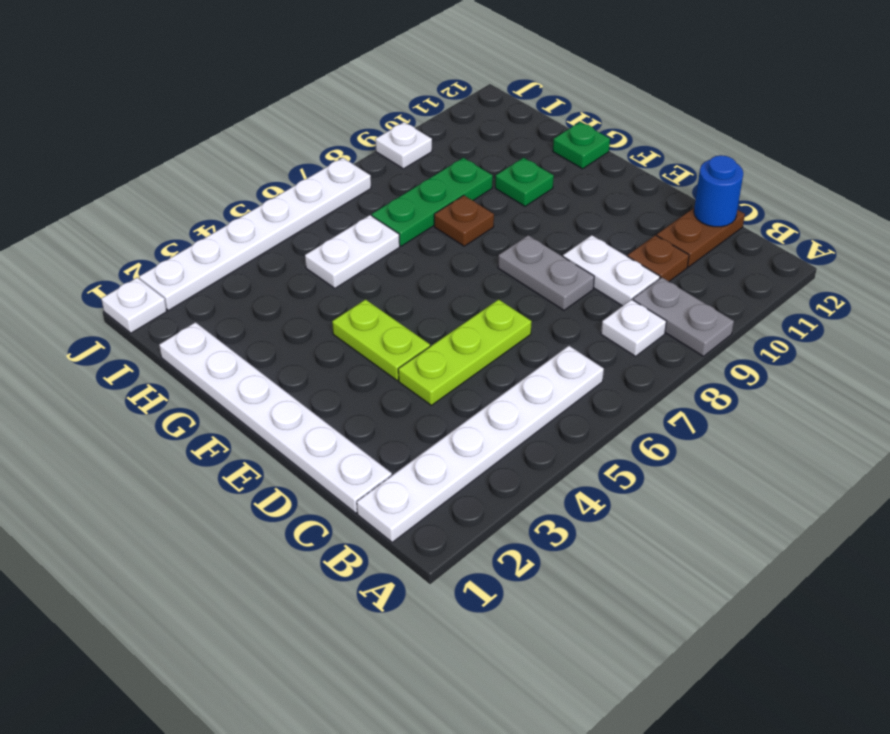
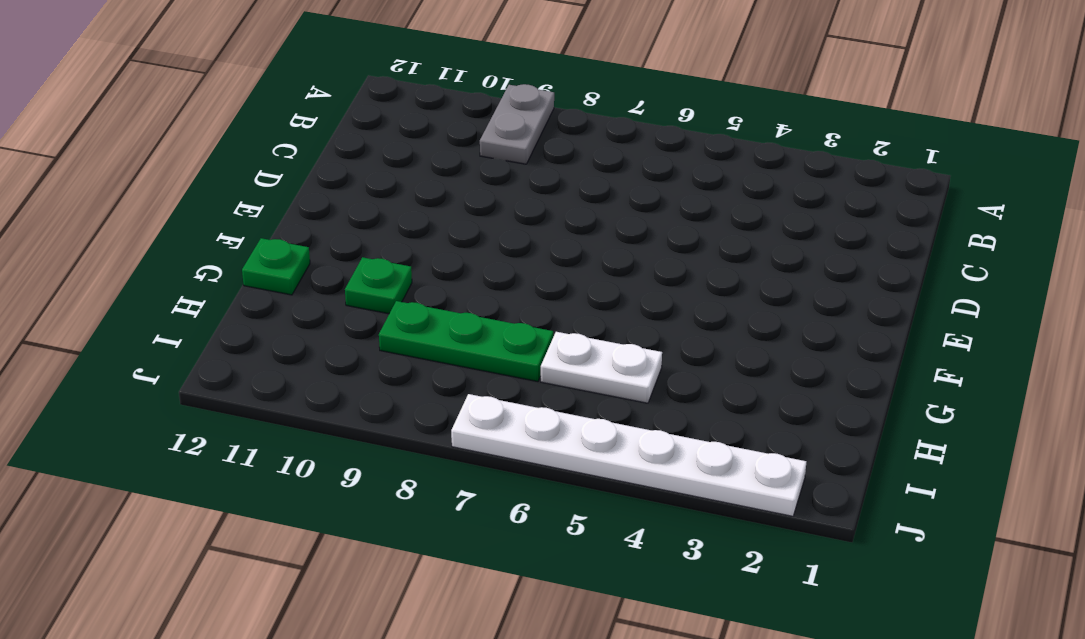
none -> white 1x6 plate [357,346,604,542]
none -> white 1x1 plate [601,299,666,356]
none -> white 1x6 plate [159,322,392,513]

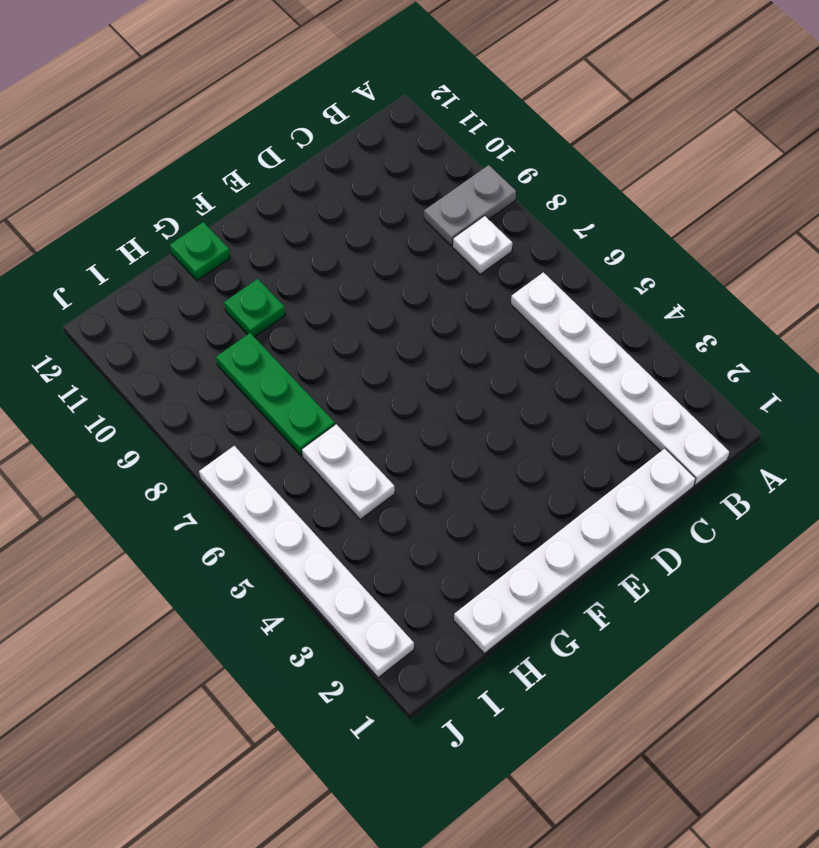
none -> white 1x2 plate [563,235,660,306]
none -> brown 1x1 plate [628,235,689,281]
none -> brown 1x2 plate [657,208,745,267]

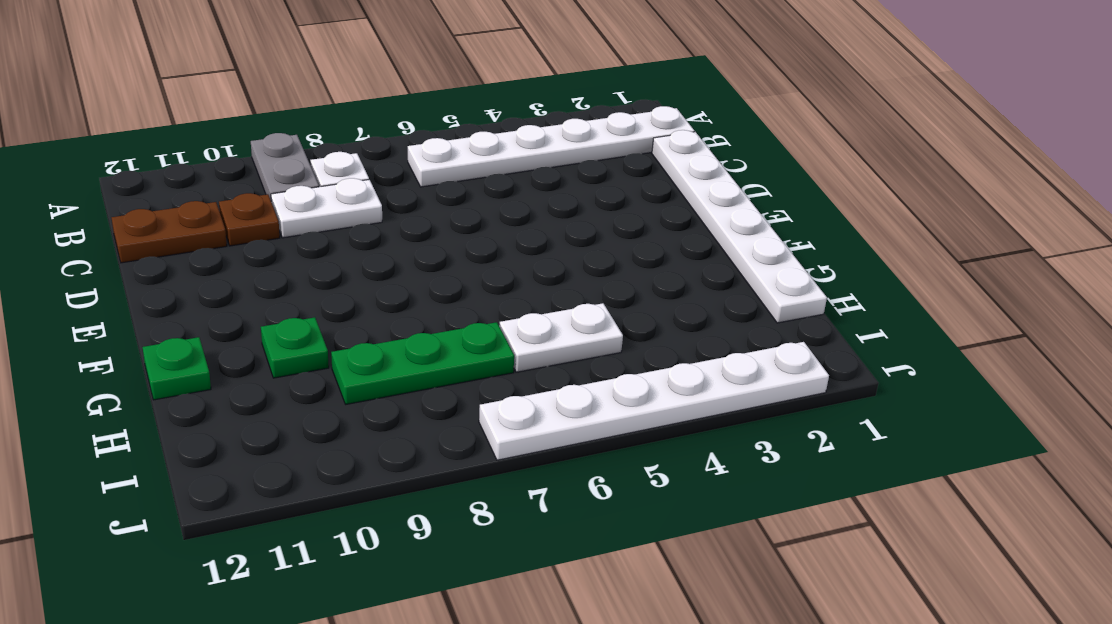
white 1x2 plate [271,178,382,238] -> white 1x2 plate turned to [563,235,660,306]
none -> lime 1x3 plate [398,300,532,405]
none -> grey 1x2 plate [498,235,594,310]
none -> lime 1x2 plate [332,300,430,381]

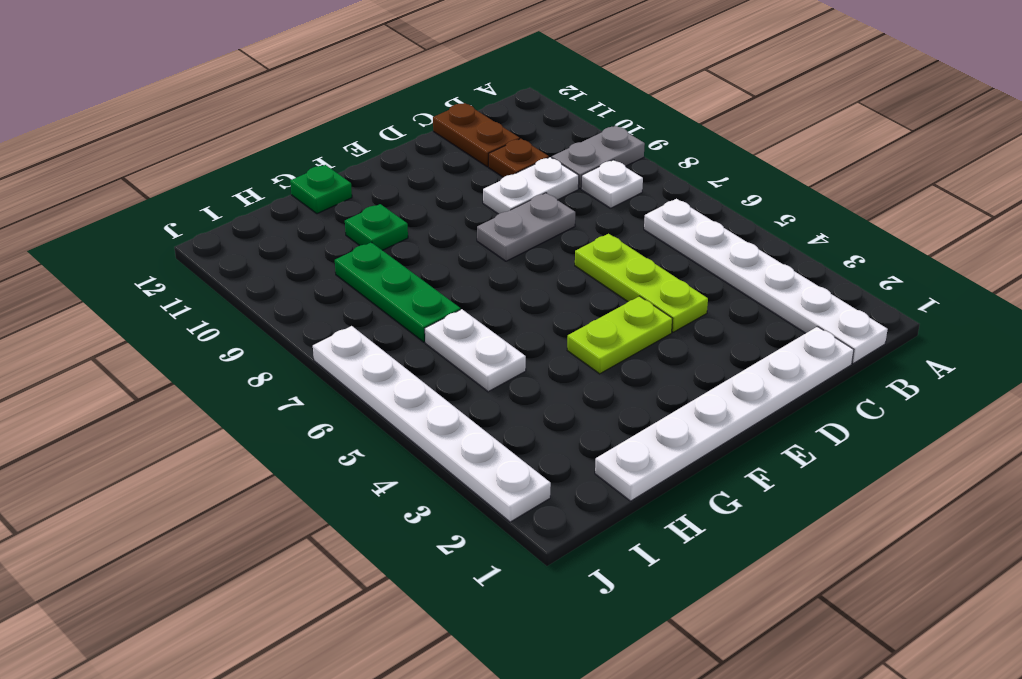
none -> brown 1x1 plate [434,195,494,246]
none -> white 1x1 plate [101,278,167,333]
none -> white 1x1 plate [375,122,432,169]

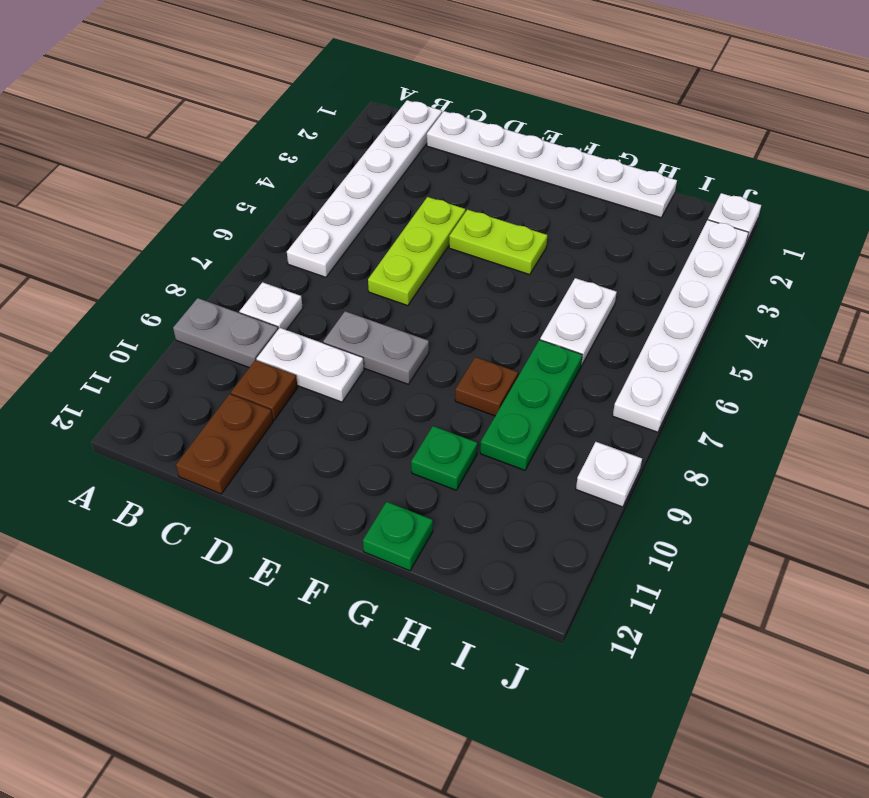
none -> blue 1x1 round brick [694,155,743,227]

